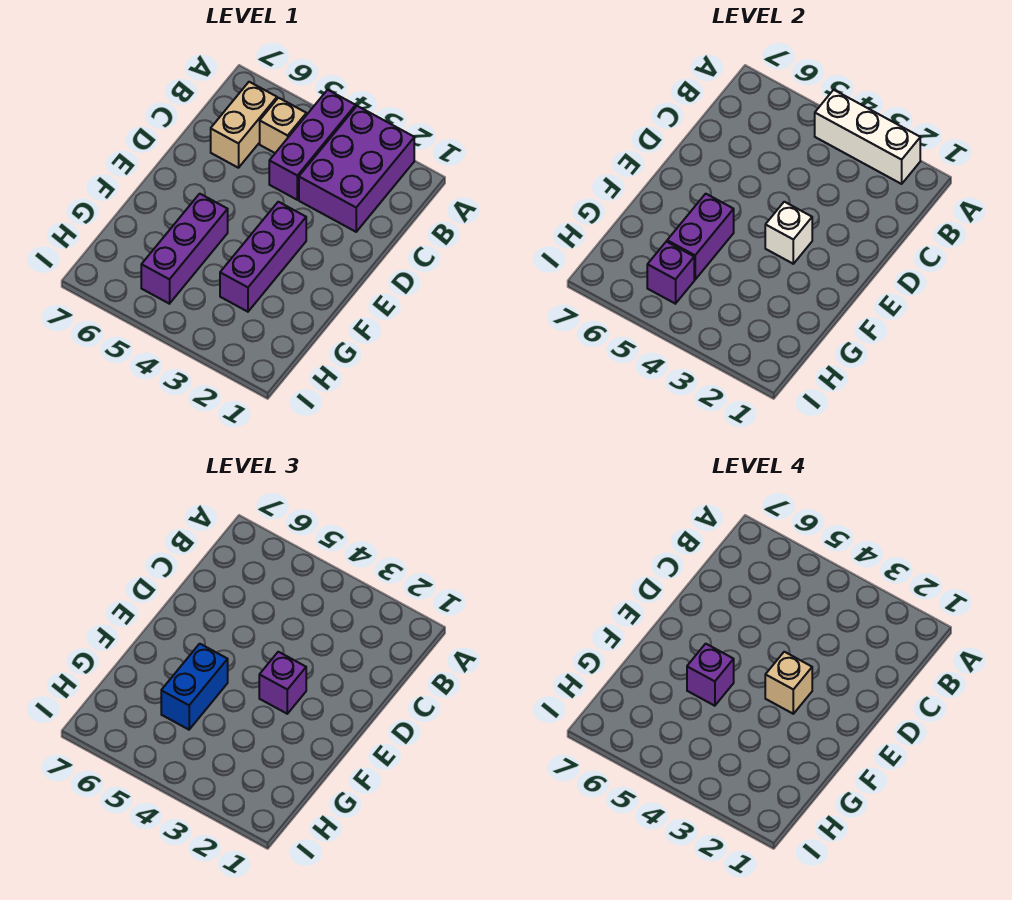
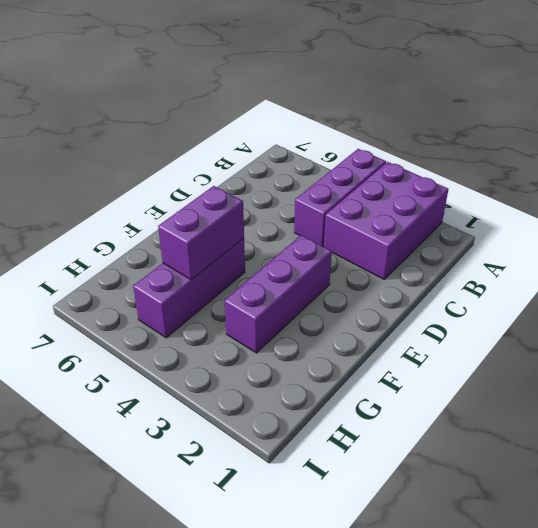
none -> tan 1x1 brick [260,98,306,153]
none -> tan 1x2 brick [211,82,277,168]
none -> white 1x3 brick [815,90,920,184]

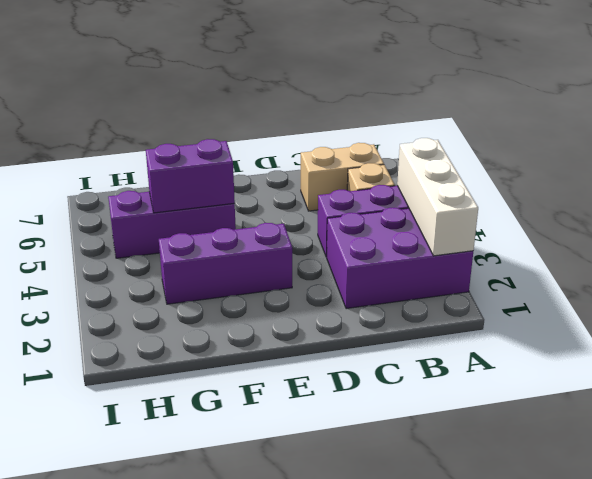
none -> white 1x1 brick [765,202,812,264]
none -> purple 1x1 brick [647,242,694,304]
none -> purple 1x1 brick [259,652,306,714]

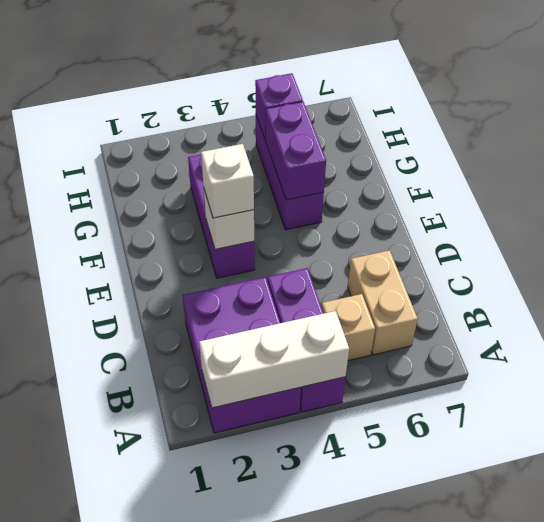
white 1x1 brick [201,144,254,218] -> purple 1x1 brick [259,652,306,714]
none -> blue 1x2 brick [161,644,228,730]
none -> tan 1x1 brick [765,652,812,714]
none -> purple 1x1 brick [687,644,734,706]

